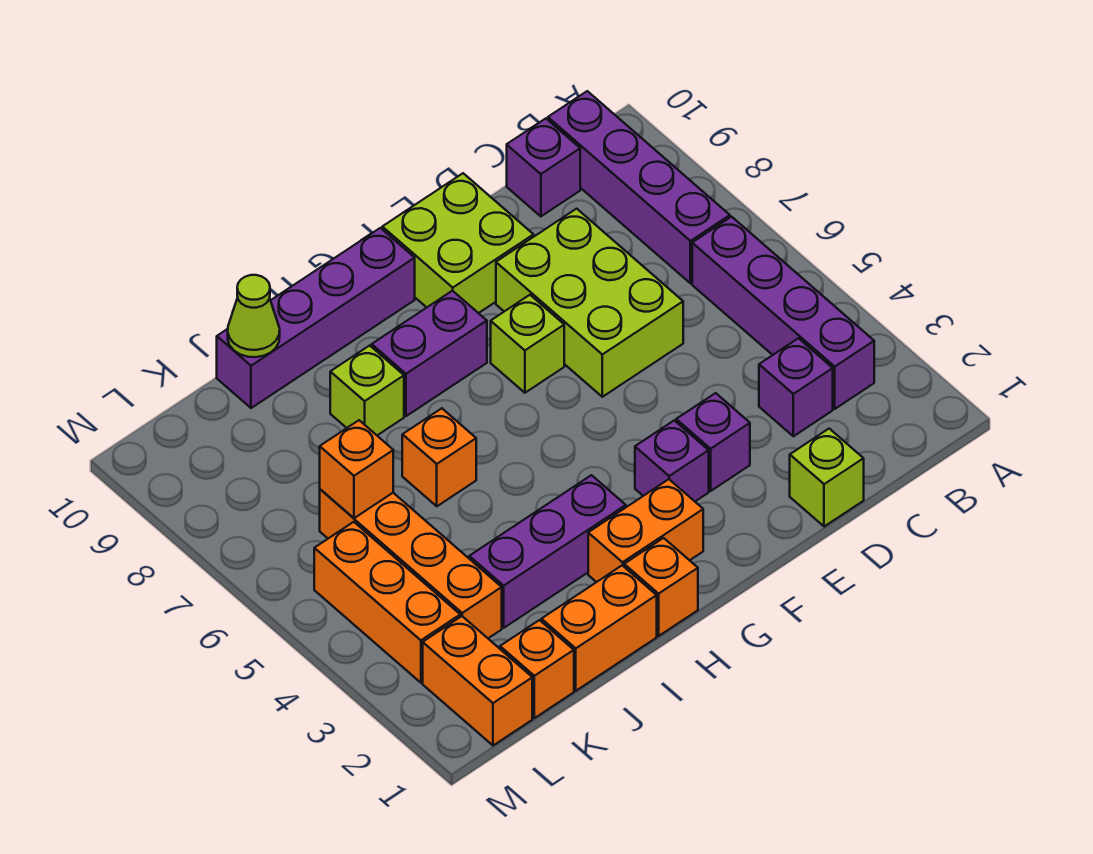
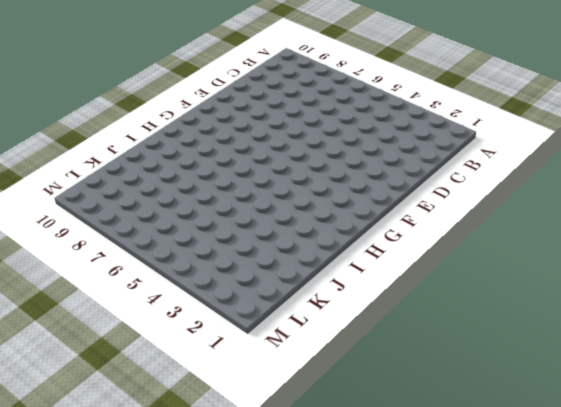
none -> purple 1x4 brick [692,217,874,409]
none -> purple 1x4 brick [548,91,730,283]
none -> purple 1x1 brick [759,338,833,436]

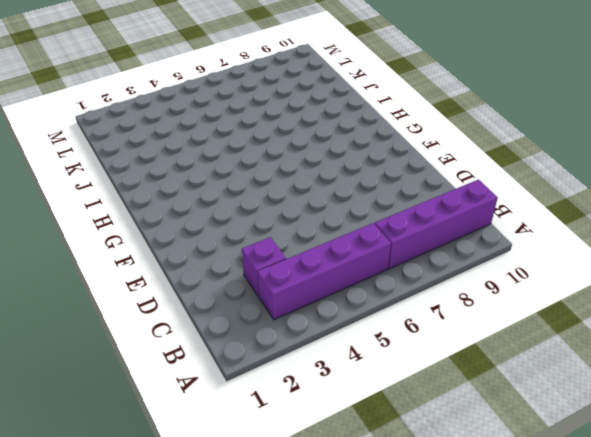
none -> purple 1x1 brick [507,119,580,216]
none -> lime 1x1 brick [790,429,864,527]
none -> lime 2x3 brick [496,209,683,397]

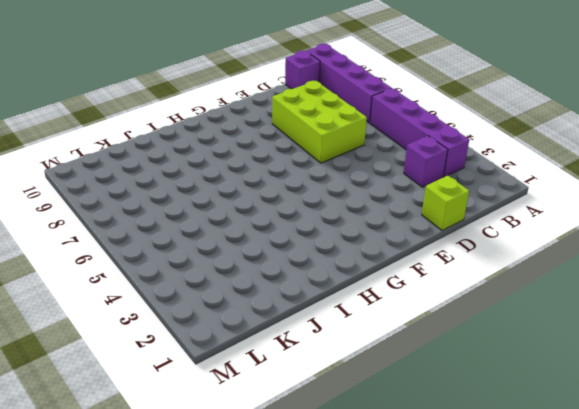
none -> purple 1x1 brick [676,393,750,491]
none -> lime 2x2 brick [382,173,534,313]
none -> purple 1x1 brick [635,420,709,501]

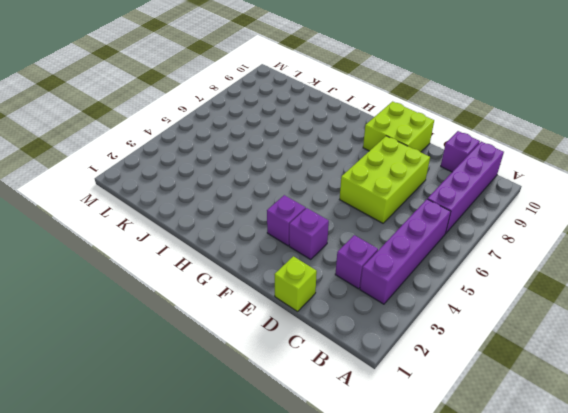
none -> lime 1x1 brick [491,295,564,393]
none -> orange 1x2 brick [588,479,703,582]
none -> purple 1x2 brick [372,291,487,416]

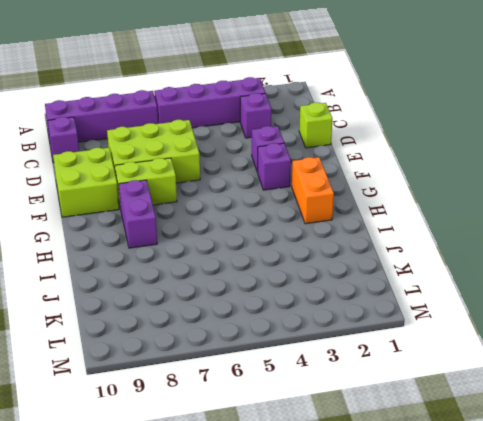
lime 1x2 brick [115,158,177,208] -> lime 1x1 brick [491,295,564,393]
none -> purple 1x4 brick [217,228,415,408]
none -> orange 1x1 brick [624,538,698,636]
none -> purple 1x3 brick [469,475,626,628]

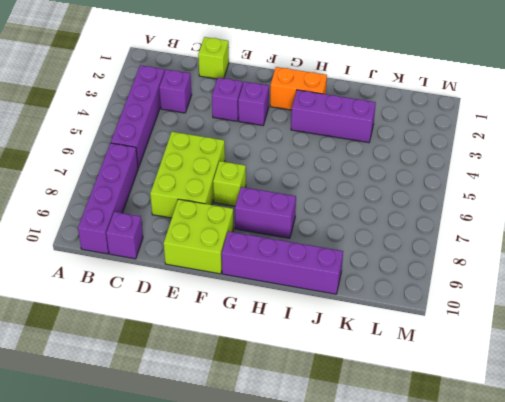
none -> orange 1x1 brick [624,538,698,636]
none -> orange 1x2 brick [541,565,657,691]
none -> orange 1x1 brick [402,408,476,506]

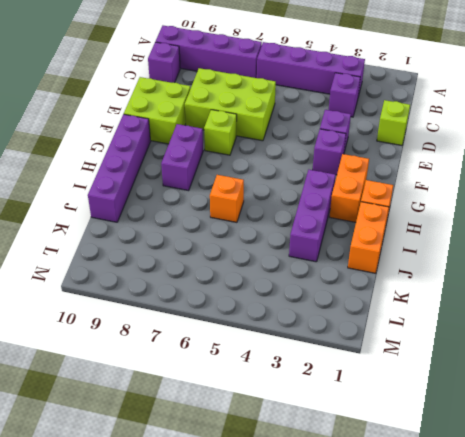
none -> lime 1x1 brick [330,346,404,435]
none -> orange 1x1 brick [500,620,574,718]
none -> orange 1x4 brick [320,489,502,638]

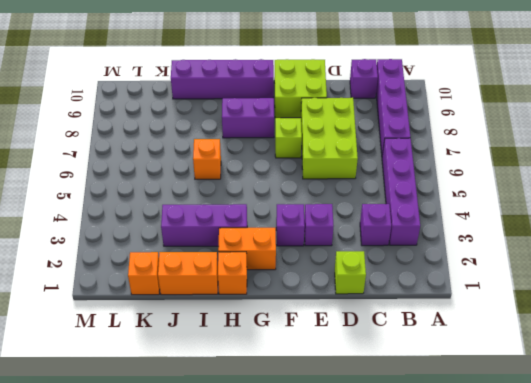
none -> lime 1x1 brick [330,346,404,435]
none -> orange 1x4 brick [320,489,502,638]
none -> orange 1x2 brick [423,616,532,745]

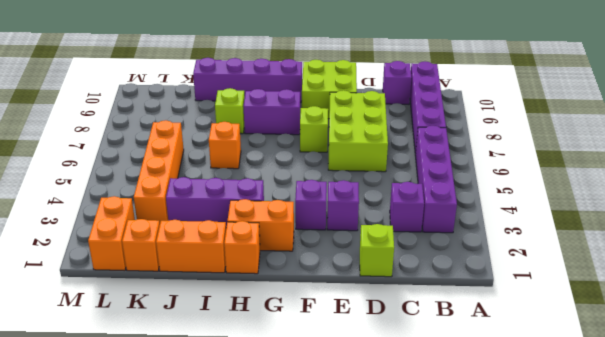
none -> orange 1x3 brick [314,522,460,683]
none -> lime 1x1 cone [228,275,280,357]
none -> orange 1x1 brick [320,420,393,518]

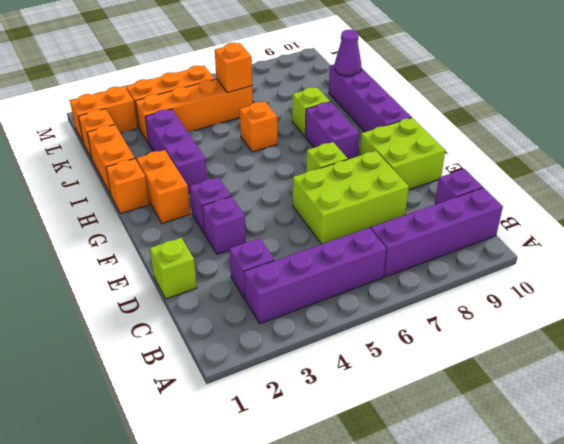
purple 1x1 cone [335,30,361,76] -> lime 1x1 cone [228,275,280,357]

